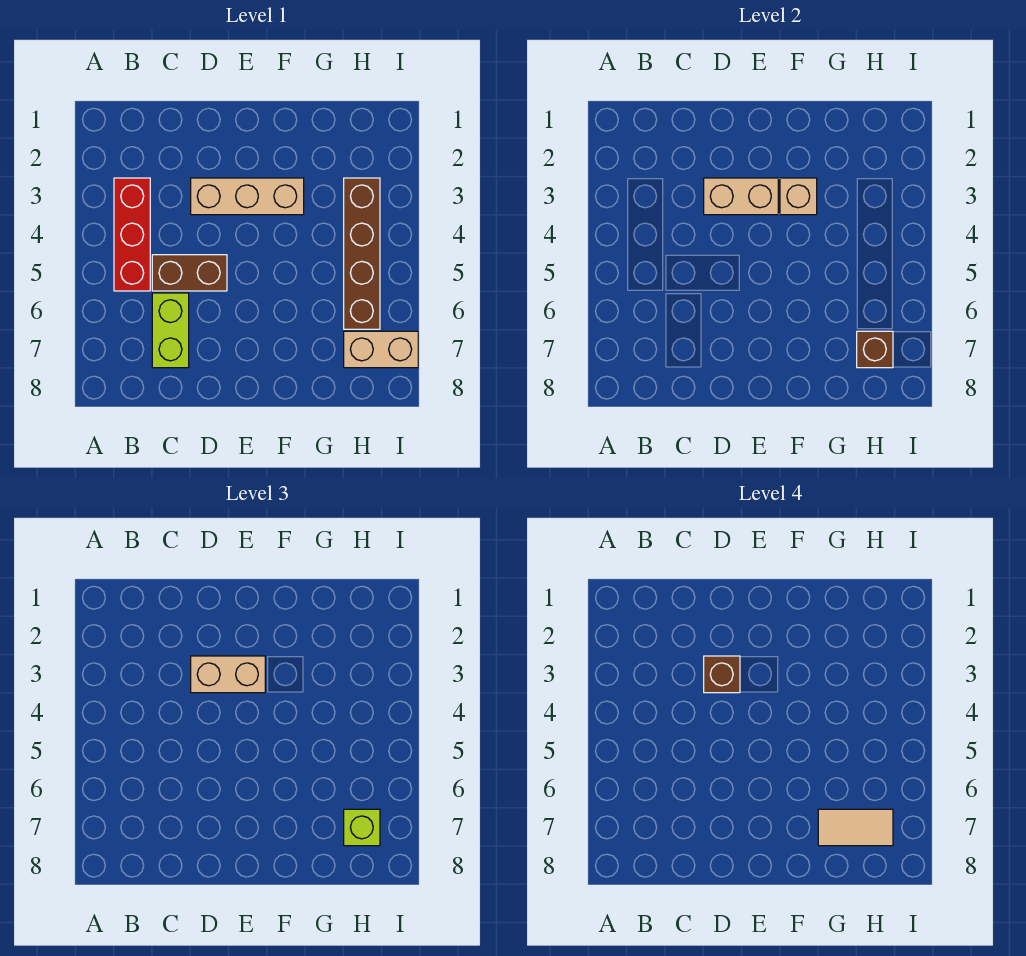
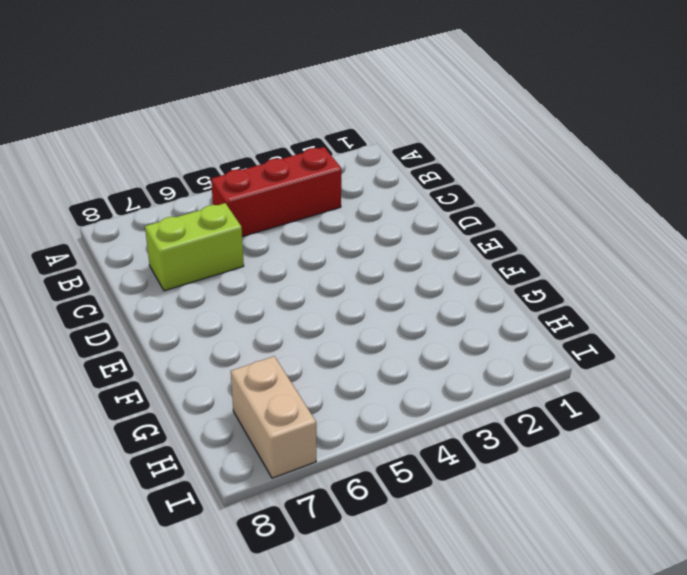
none -> brown 1x2 brick [152,255,227,291]
none -> tan 1x3 brick [191,178,304,215]
none -> brown 1x4 brick [344,178,380,329]

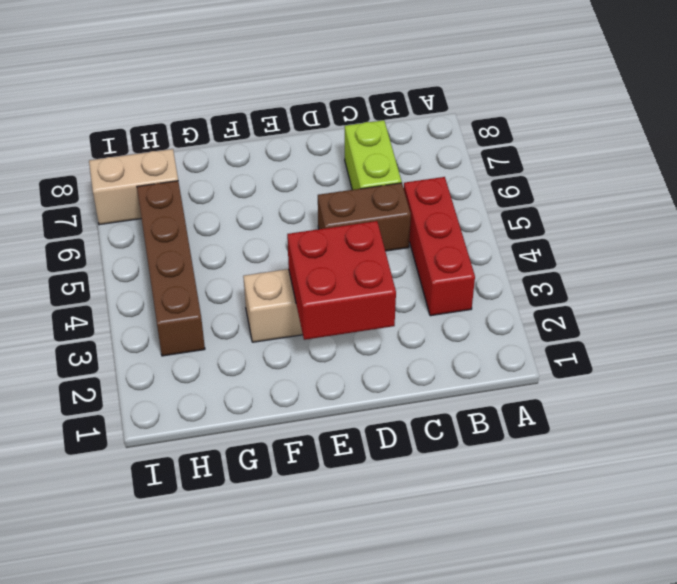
red 2x2 brick [287,221,396,340] -> tan 1x2 brick [704,178,778,215]
none -> tan 1x1 brick [780,178,817,215]
none -> brown 1x1 brick [857,331,893,368]
none -> tan 1x2 brick [191,656,265,693]

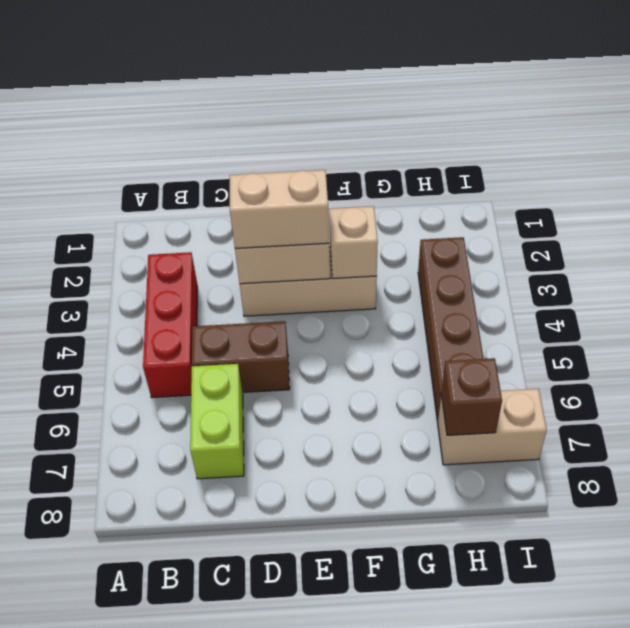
none -> lime 1x1 brick [344,809,380,846]
none -> brown 1x1 brick [704,656,740,693]
none -> tan 1x2 tile [818,809,893,846]

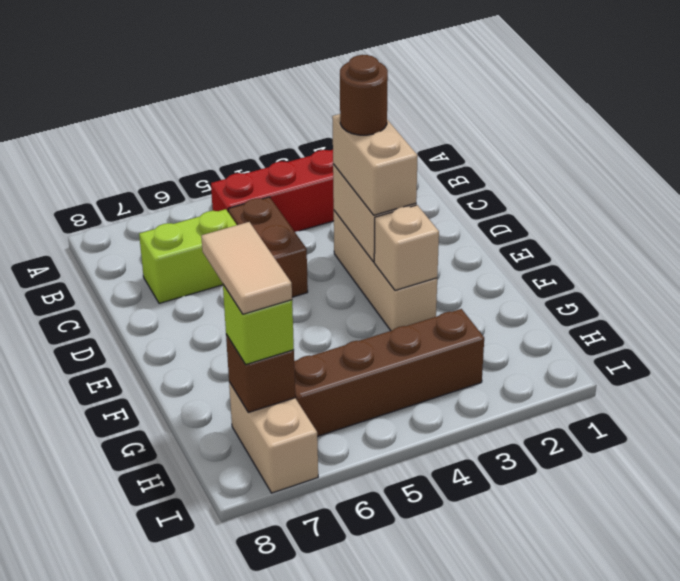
brown 1x1 round brick [340,55,388,135] -> brown 1x1 brick [704,656,740,693]

